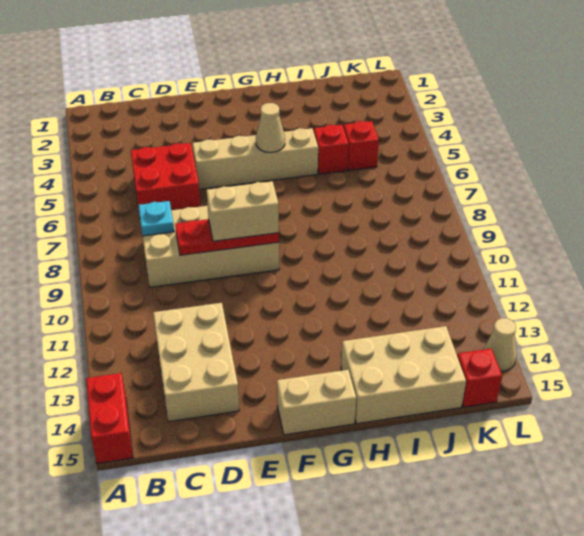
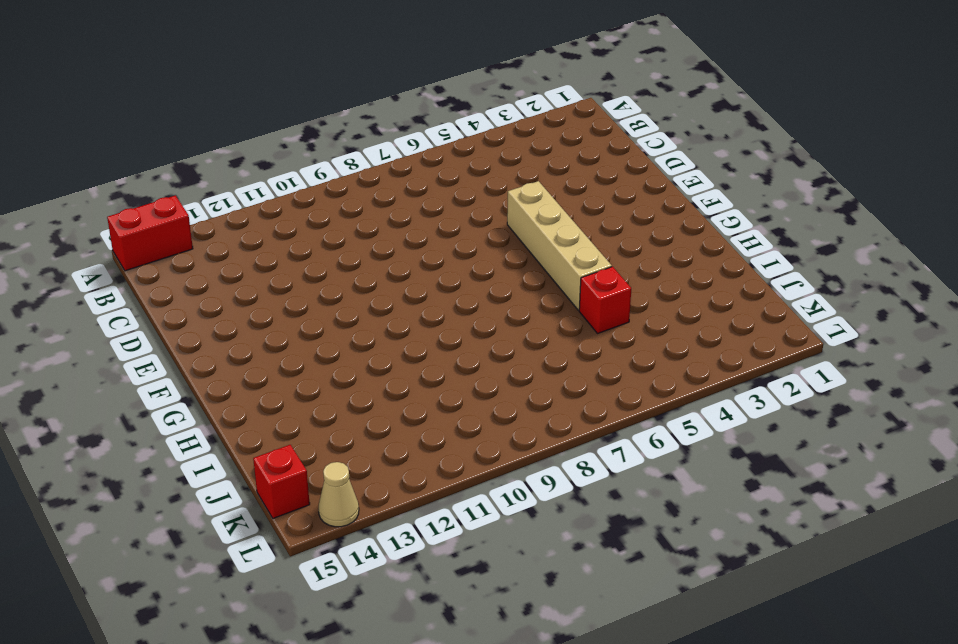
none -> red 2x2 brick [131,143,201,216]
none -> tan 2x4 brick [142,206,279,287]
none -> tan 2x3 brick [153,303,239,422]

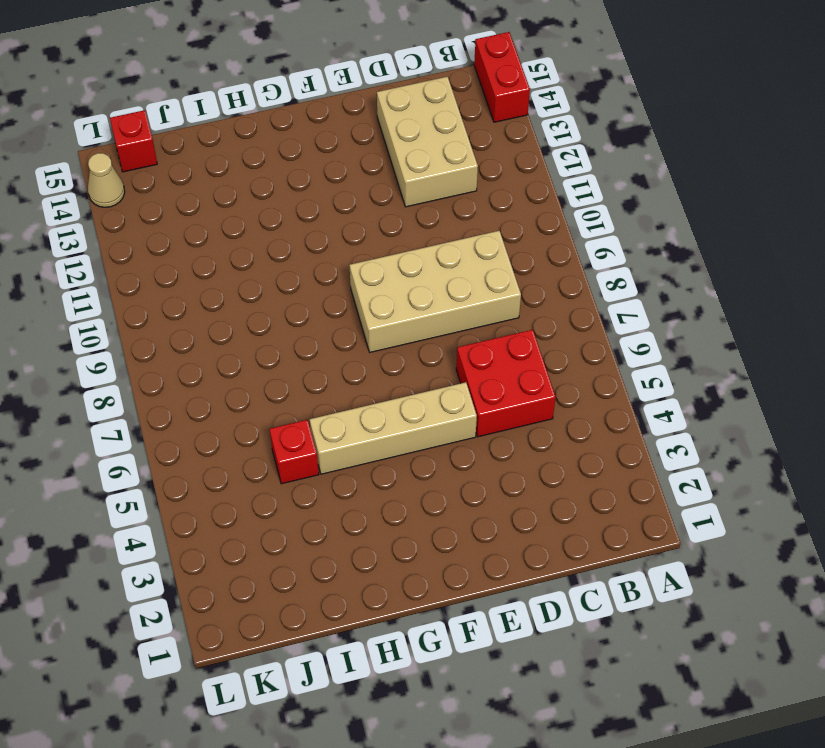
none -> tan 1x2 brick [277,370,356,435]
none -> tan 2x3 brick [341,326,466,424]
none -> red 1x1 brick [344,121,379,170]

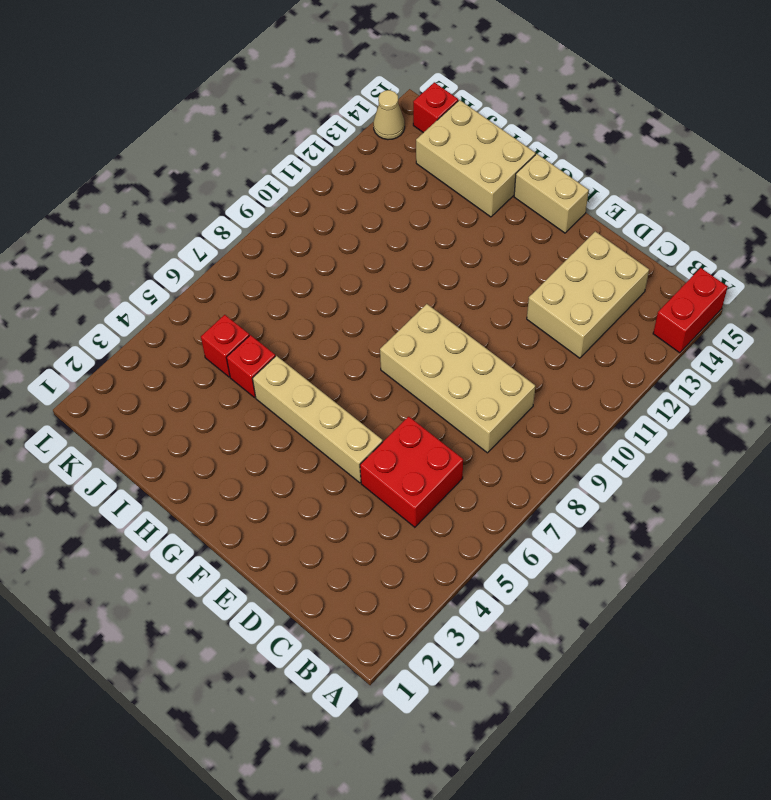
none -> cyan 1x1 plate [138,201,174,236]
none -> red 1x3 plate [175,219,279,255]
none -> tan 1x1 cone [256,103,285,152]

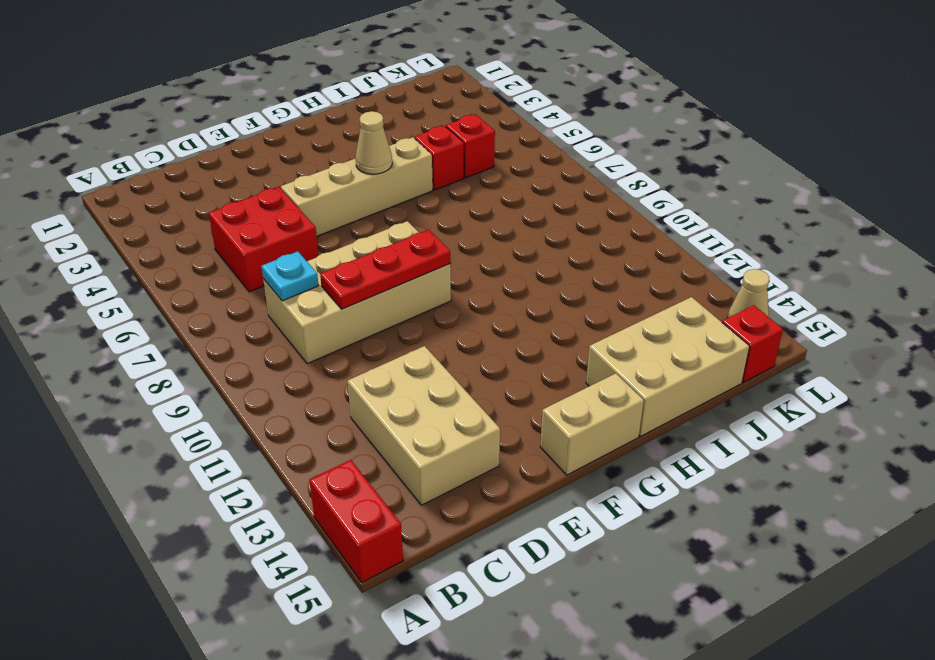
none -> tan 1x2 brick [207,181,279,241]

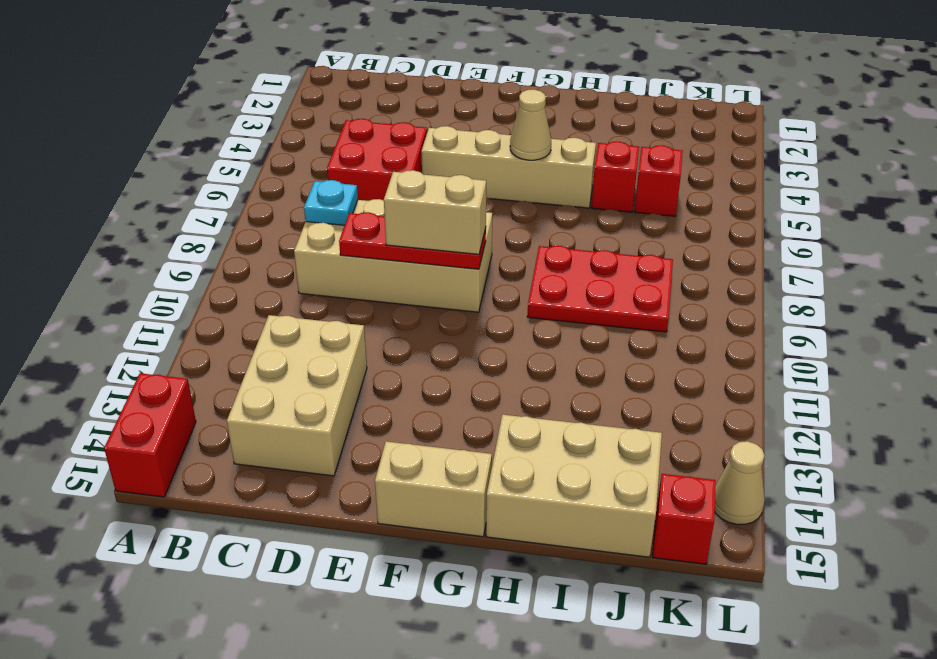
red 2x3 plate [527,246,673,332] -> none

